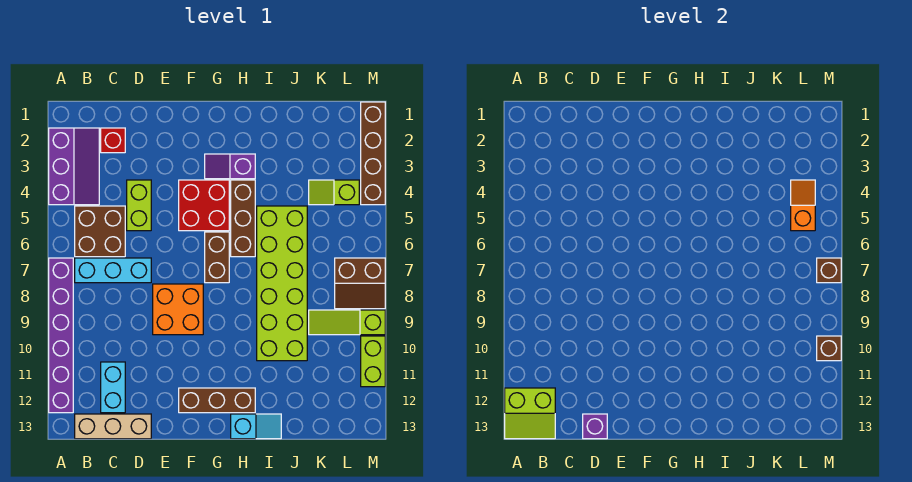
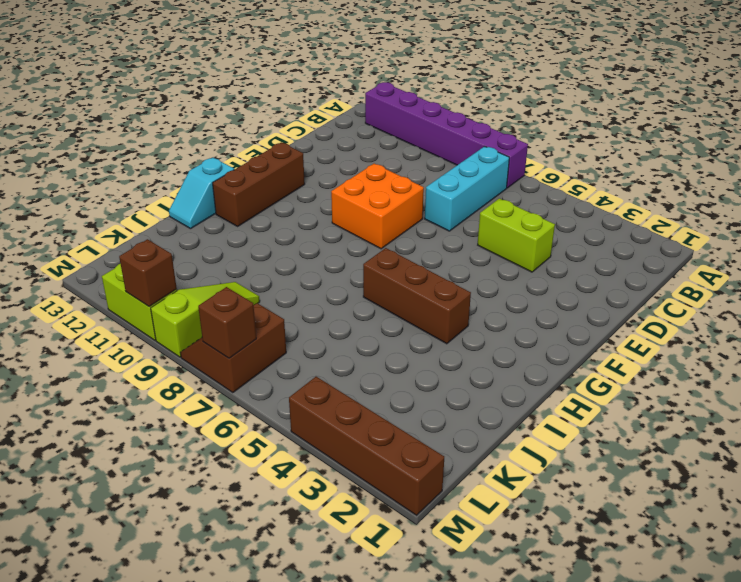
none -> purple 2x3 slope [49,128,99,205]
none -> brown 2x2 brick [75,206,125,257]
none -> tan 1x3 brick [75,414,151,439]

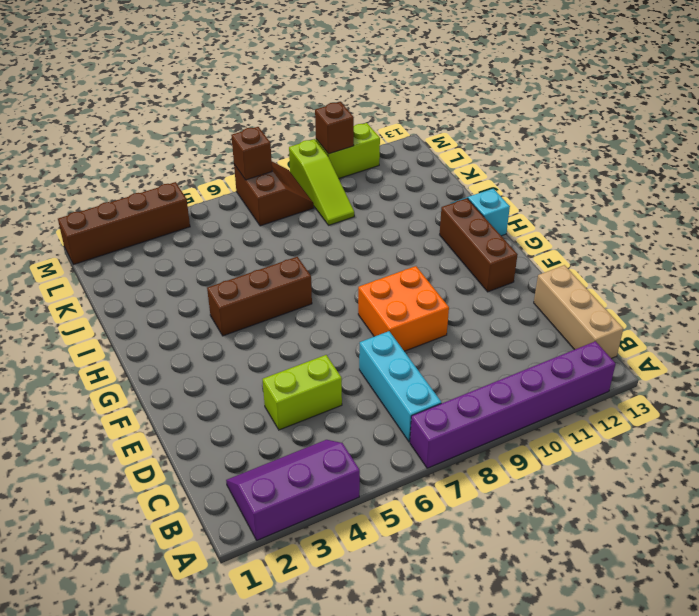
none -> brown 2x2 brick [75,206,125,257]
none -> red 1x1 brick [101,128,125,153]
none -> cyan 1x2 brick [101,362,125,413]

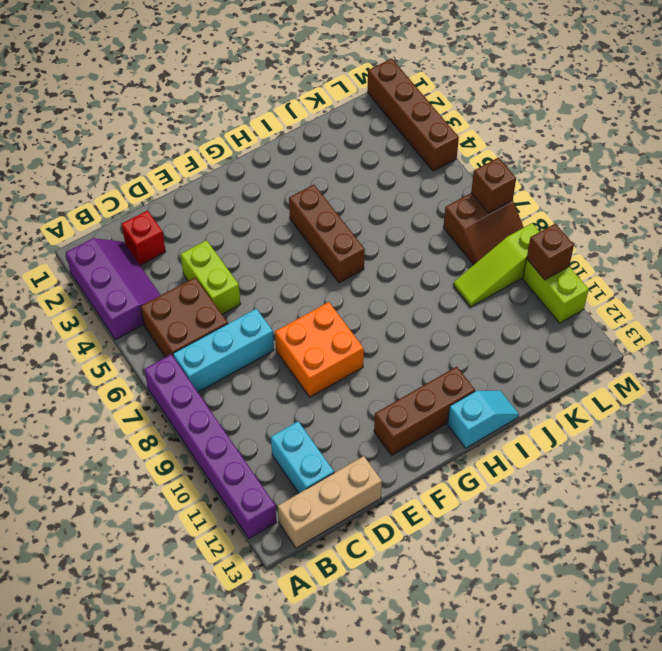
none -> red 2x2 brick [179,180,229,231]
none -> purple 1x2 slope [205,154,255,179]
none -> brown 1x2 brick [205,232,229,283]

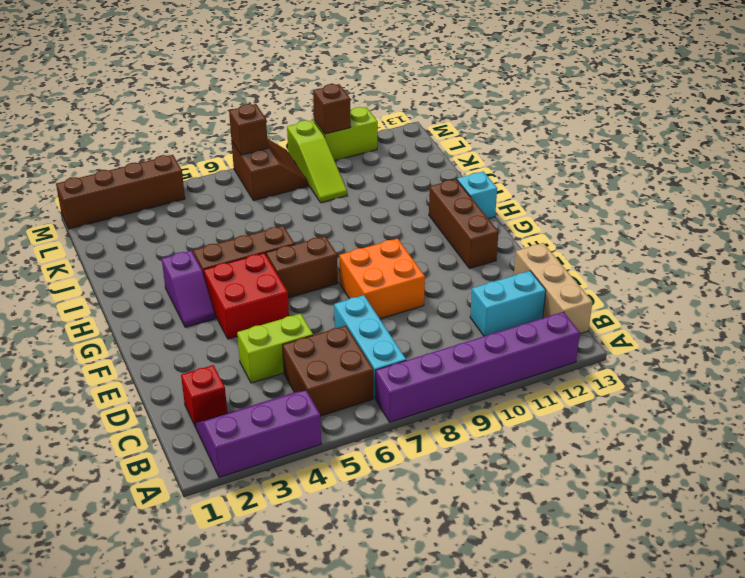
none -> lime 2x6 brick [257,206,307,361]
none -> lime 1x2 slope [309,180,359,205]
none -> lime 2x2 slope [505,388,555,439]

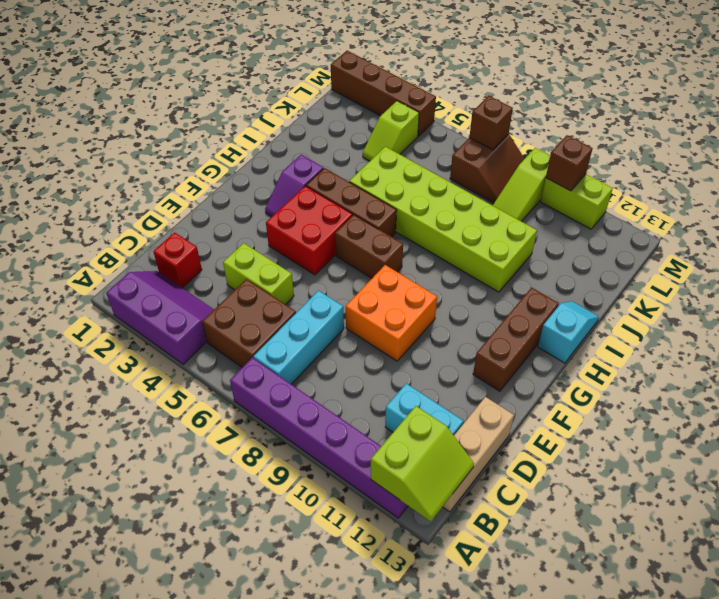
none -> purple 1x1 brick [583,414,607,439]
none -> orange 1x2 slope [791,180,815,231]

